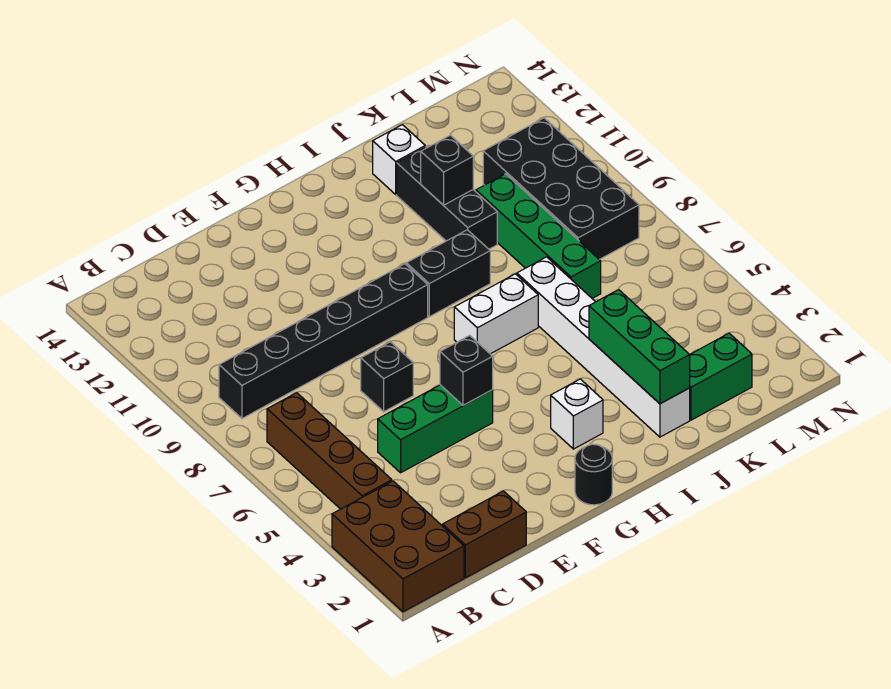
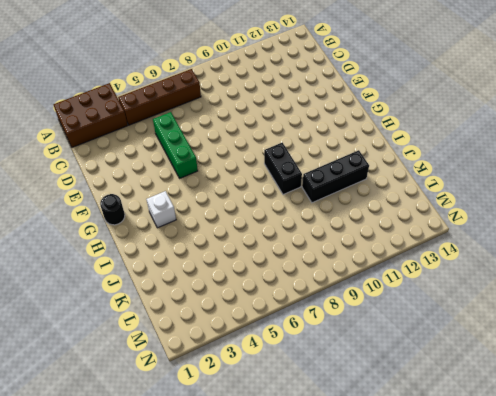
none -> black 1x6 brick [219,264,428,418]
none -> brown 1x2 brick [443,491,526,578]
none -> black 1x1 brick [361,342,413,412]

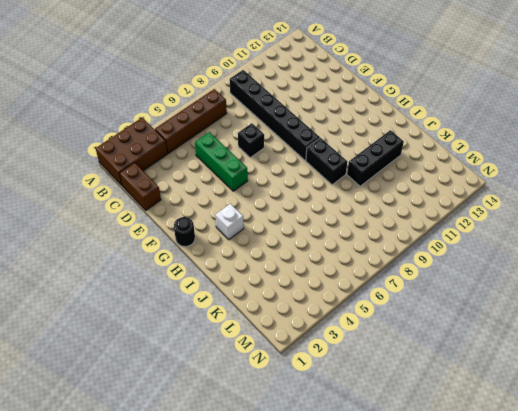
none -> white 1x2 brick [454,274,538,354]
none -> white 1x6 brick [517,257,690,437]
none -> white 1x1 brick [373,125,425,194]

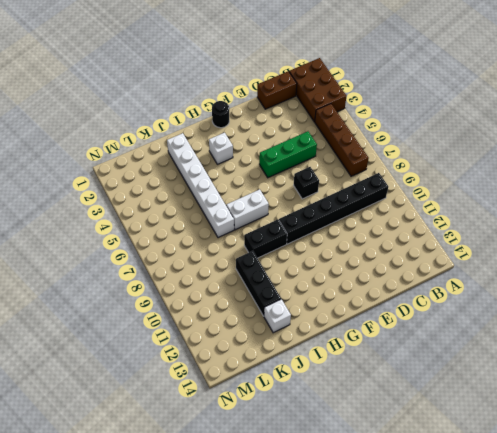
none -> green 1x2 brick [690,333,752,420]
none -> green 1x4 brick [476,174,601,298]
none -> black 2x4 brick [483,118,639,259]

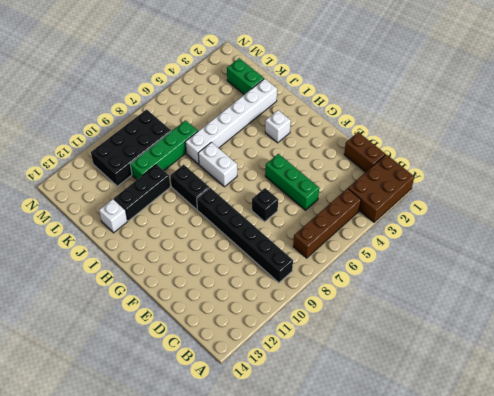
none -> black 1x1 round brick [575,444,612,505]
none -> black 1x1 brick [440,335,493,405]
none -> green 1x3 brick [589,290,690,404]

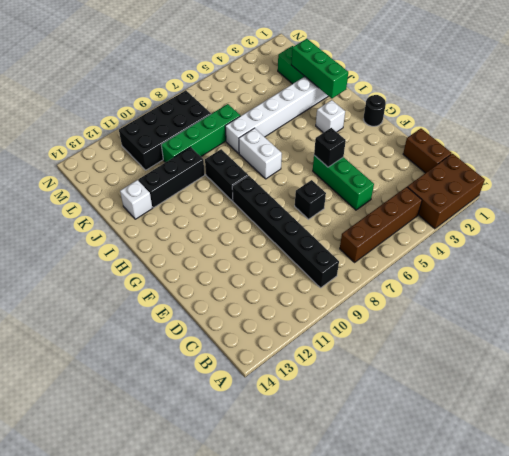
green 1x3 brick [291,39,348,98] -> green 1x3 brick turned to [589,290,690,404]
none -> black 1x1 brick [421,135,473,205]

